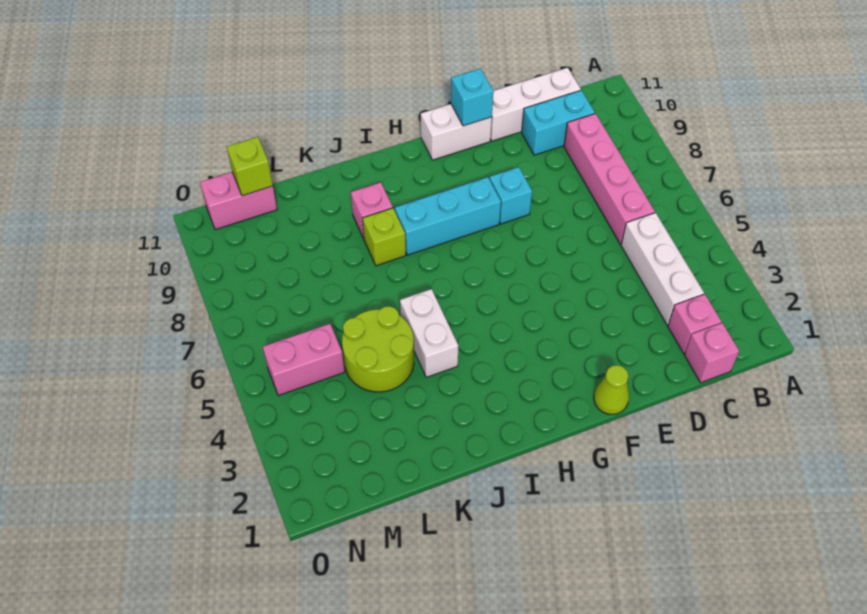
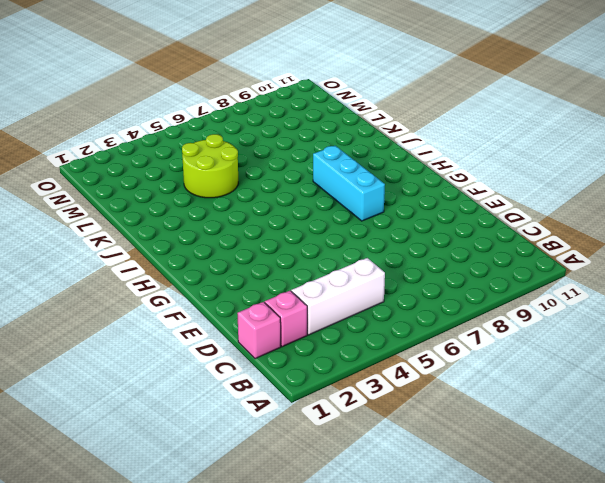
none -> pink 1x4 brick [564,114,655,244]
none -> cyan 1x2 brick [522,90,595,155]
none -> white 1x3 brick [490,68,581,141]

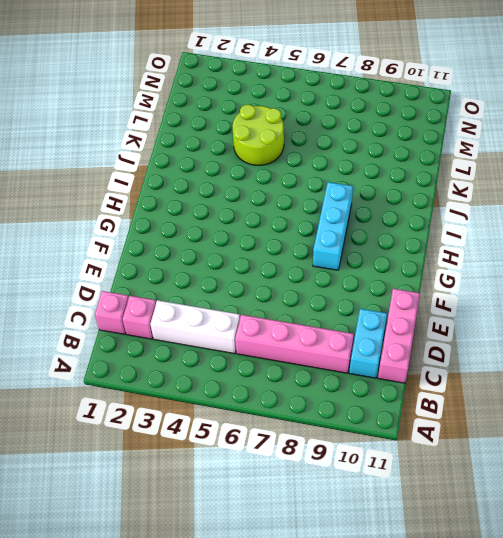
pink 1x3 brick [378,289,420,383] -> white 1x3 brick [490,68,581,141]
none -> lime 1x1 cone [594,365,629,414]
none -> cyan 1x1 brick [489,167,532,224]
none -> white 1x2 brick [421,104,492,160]

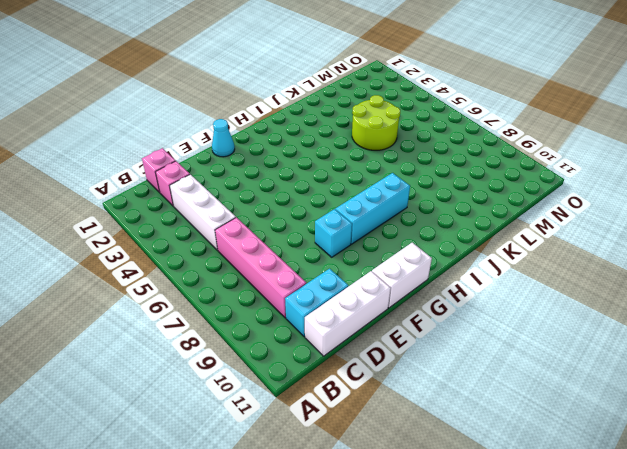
cyan 1x1 cone [212,119,235,157] -> lime 1x1 cone [594,365,629,414]
none -> white 1x2 brick [400,289,458,377]
none -> lime 1x1 brick [363,208,406,266]
none -> pink 1x1 brick [351,182,393,239]

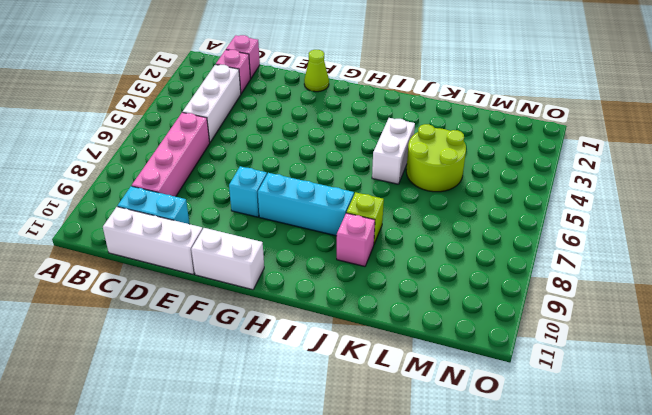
none -> pink 1x2 brick [263,324,345,396]
none -> pink 1x2 brick [200,172,277,230]
none -> cyan 1x1 brick [451,69,493,126]

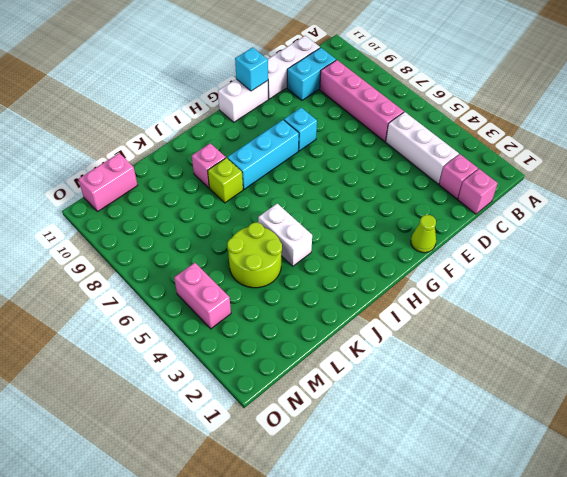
pink 1x2 brick [174,263,231,329] -> pink 1x2 brick turned to [263,324,345,396]
none -> lime 1x1 brick [227,137,273,196]

